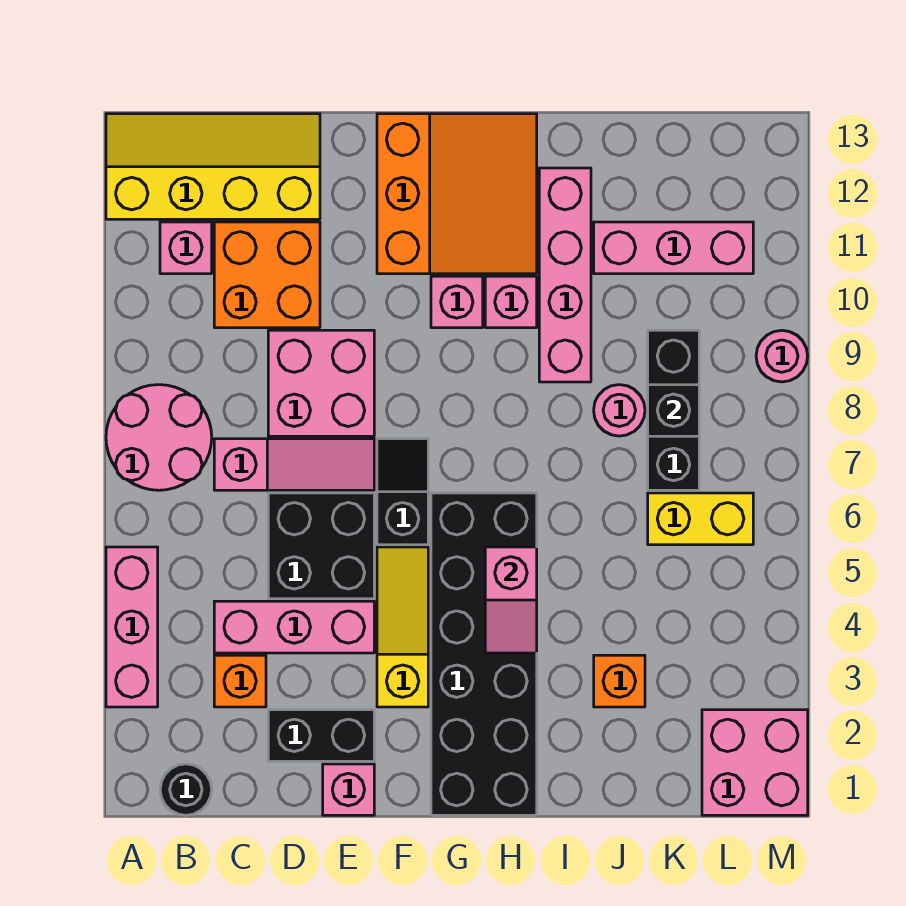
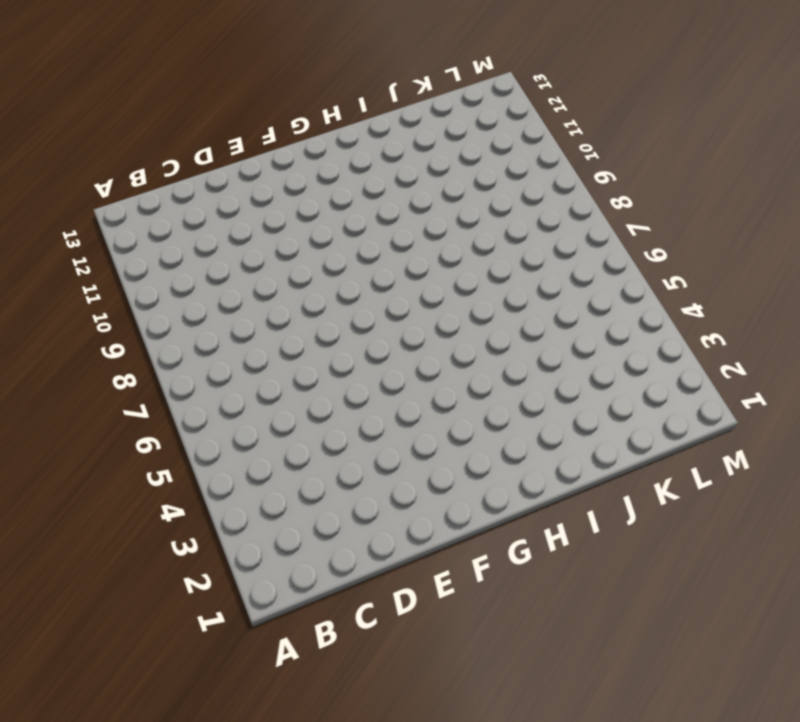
none -> pink 1x3 brick [106,547,158,707]
none -> pink 2x2 round brick [106,385,212,490]
none -> yellow 2x4 slope [106,114,320,219]

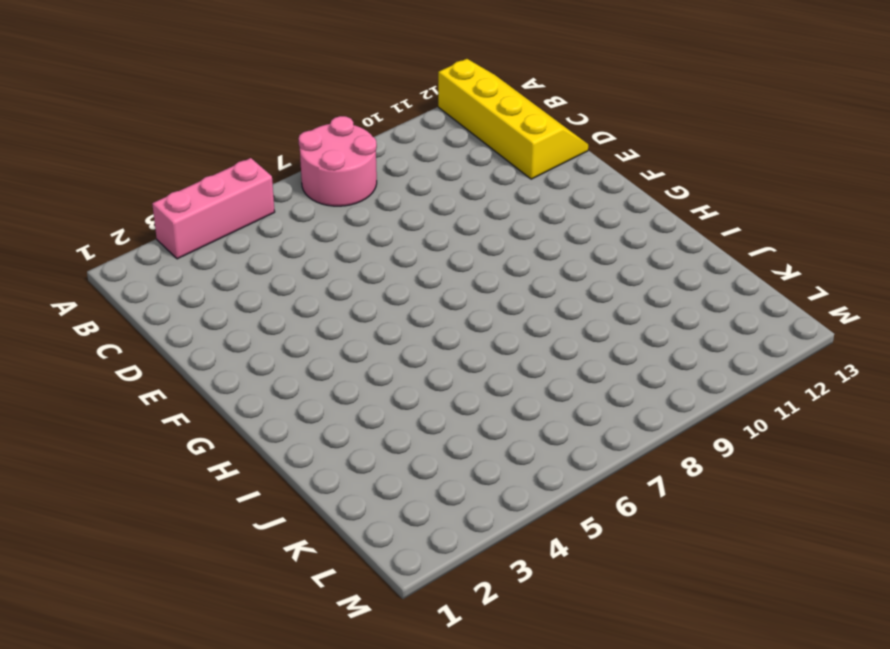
none -> black 1x1 round brick [160,764,212,815]
none -> pink 1x1 brick [160,222,212,274]
none -> orange 1x1 brick [214,655,266,707]

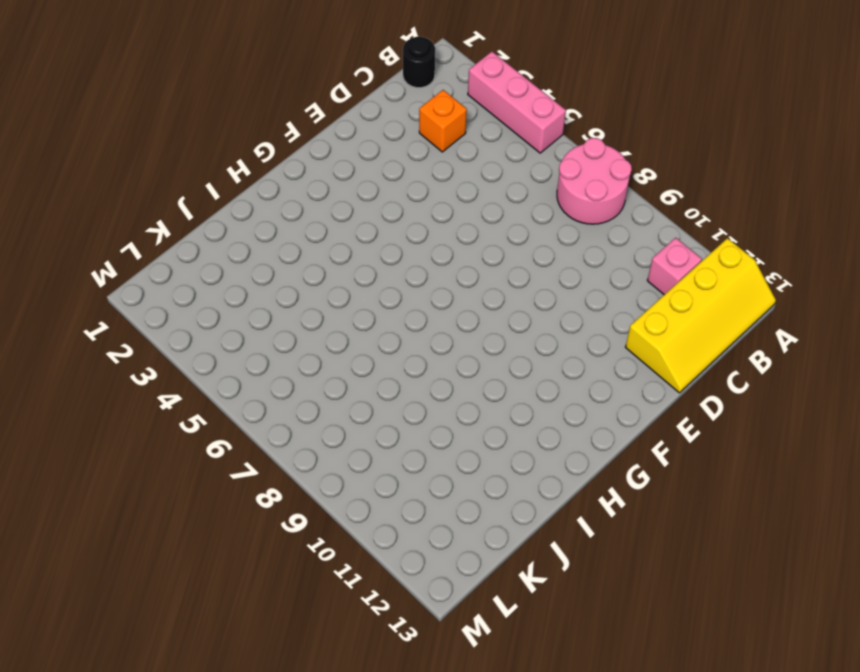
none -> pink 1x3 brick [214,601,374,653]
none -> pink 1x3 slope [214,439,374,490]
none -> orange 2x2 brick [214,222,320,328]

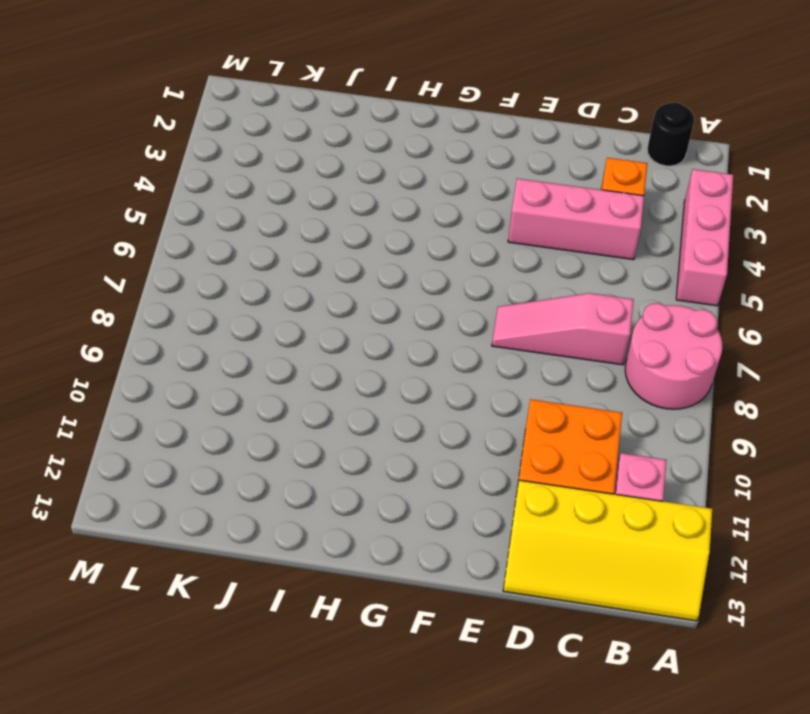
none -> black 1x2 brick [268,710,374,761]
none -> black 2x2 brick [268,493,374,599]
none -> pink 2x2 brick [268,330,374,436]

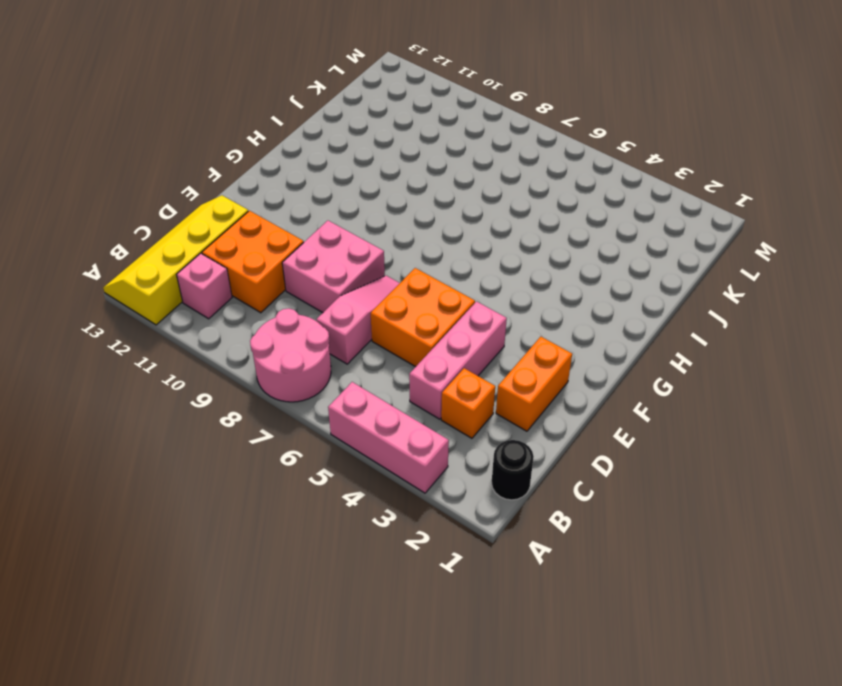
orange 1x2 brick [496,337,572,431] -> black 1x2 brick [268,710,374,761]
orange 2x2 brick [371,268,475,367] -> black 2x2 brick [268,493,374,599]
none -> pink 1x1 brick [323,764,374,815]
none -> yellow 1x3 slope [377,547,428,707]
none -> black 1x2 slope [377,439,428,545]

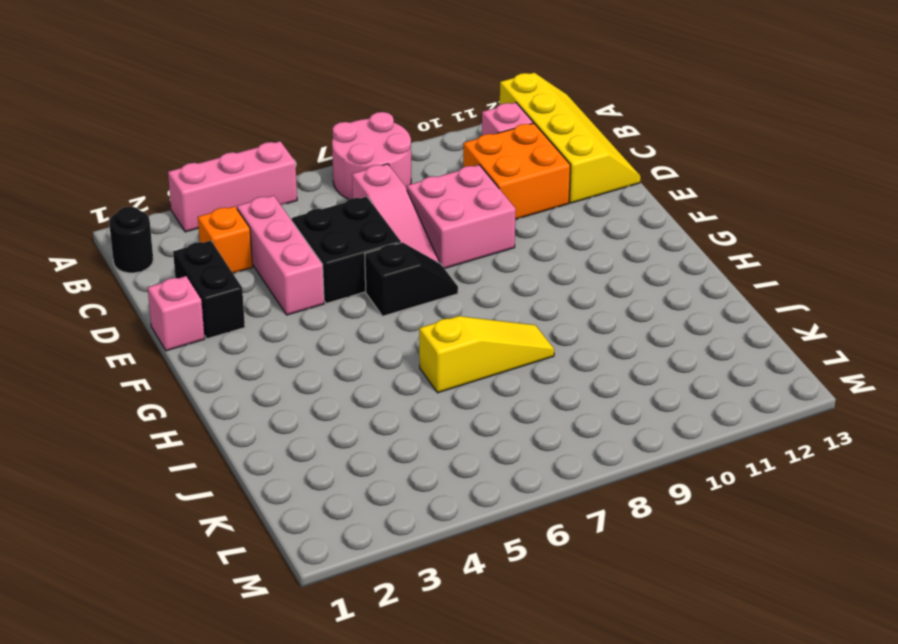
yellow 1x3 slope [419,316,554,393] -> yellow 1x3 slope moved to [377,547,428,707]
none -> orange 3x3 slope [377,114,537,274]
none -> black 2x6 brick [431,493,537,815]
none -> pink 1x1 brick [431,276,483,328]

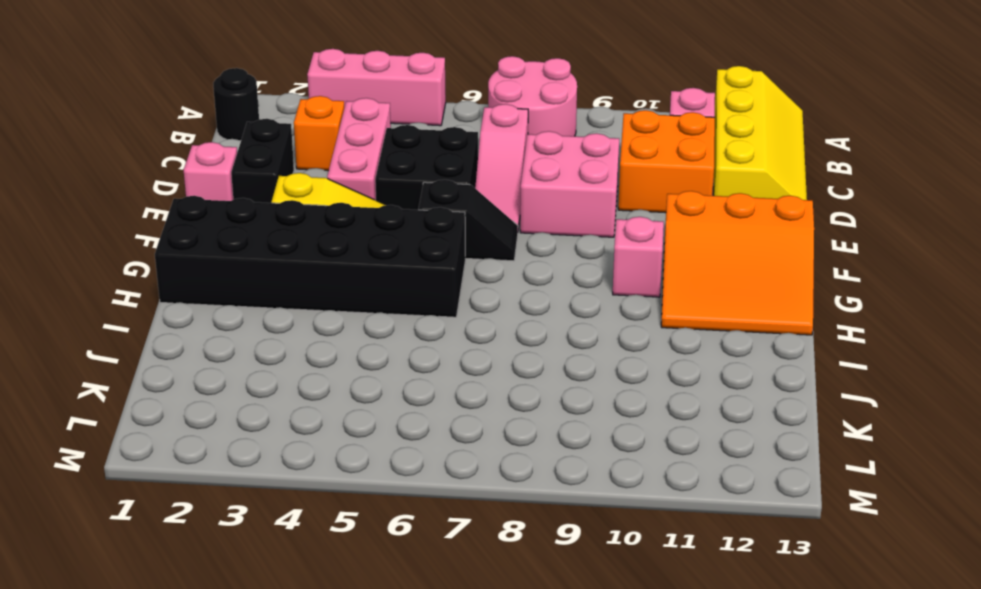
none -> pink 1x1 brick [485,276,537,328]
none -> pink 1x4 brick [539,168,591,382]
none -> orange 1x1 brick [594,655,645,707]

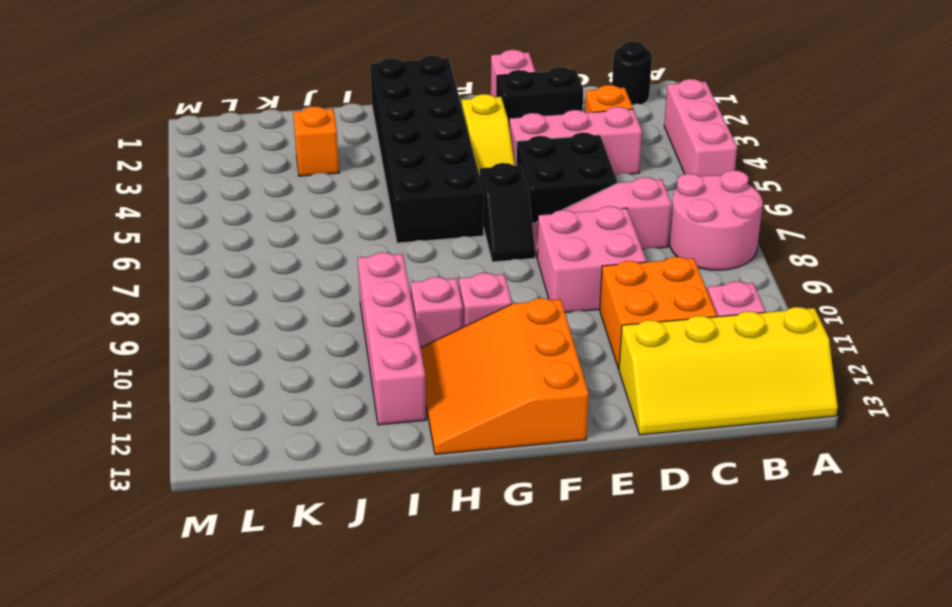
none -> pink 1x1 round brick [594,385,645,436]
none -> pink 1x3 brick [594,222,753,274]
none -> yellow 1x2 brick [648,493,753,545]

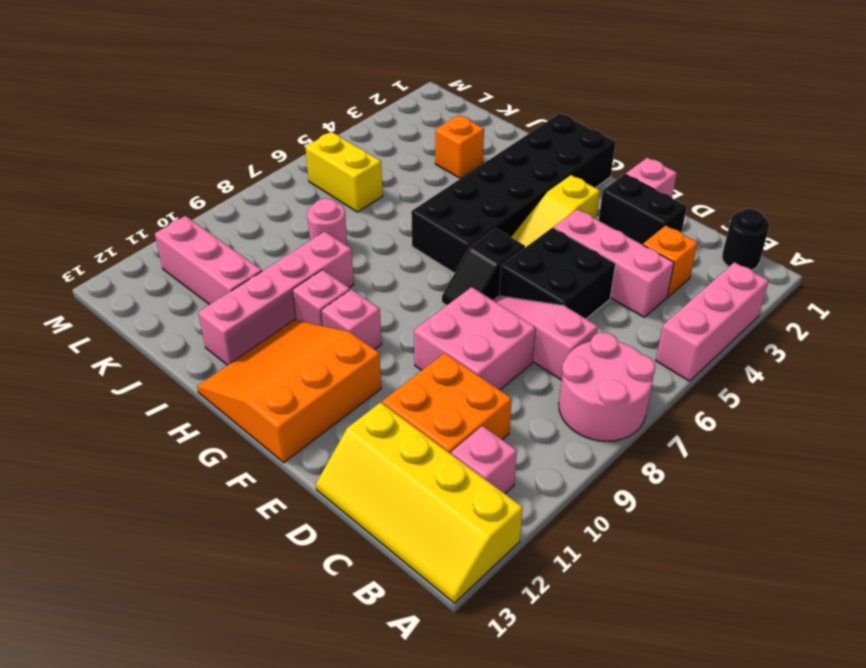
none -> black 1x3 brick [648,330,699,490]
none -> pink 2x2 brick [702,710,808,815]
none -> pink 1x1 round brick [756,330,808,382]

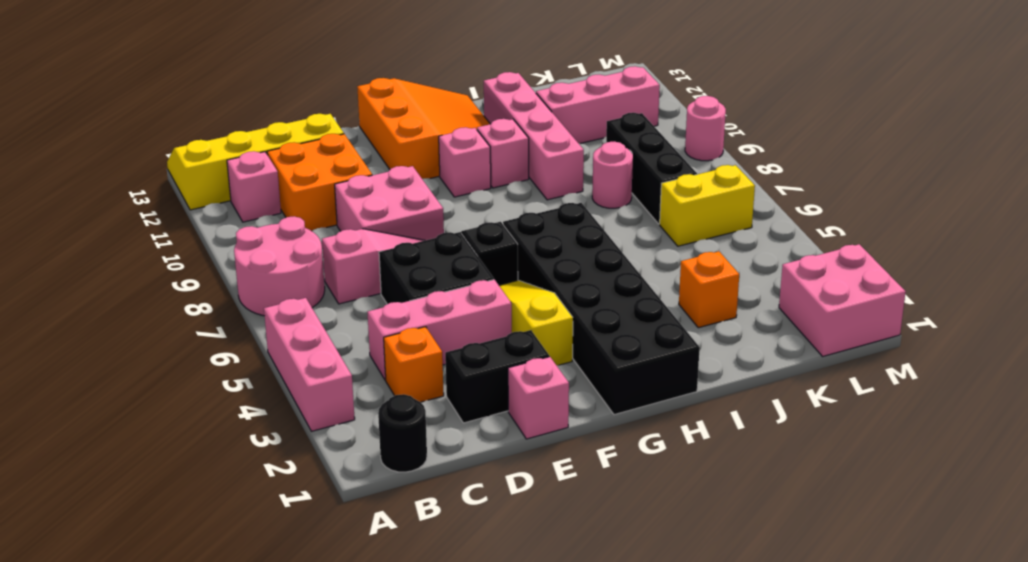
none -> pink 1x2 slope [485,547,537,653]
none -> black 1x1 brick [648,385,699,436]

